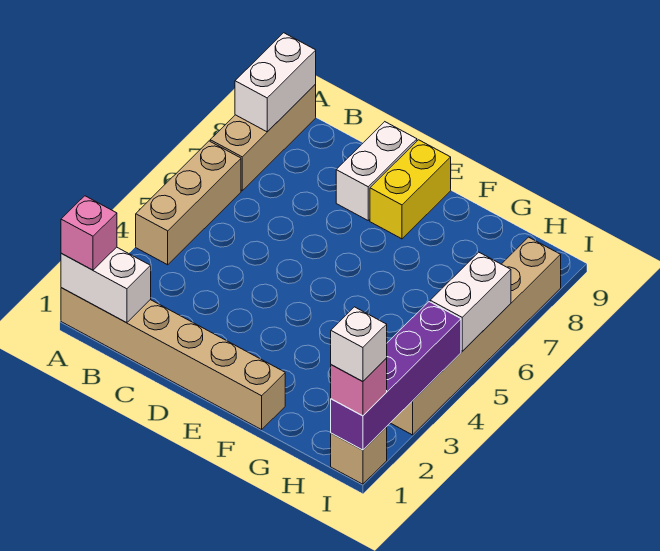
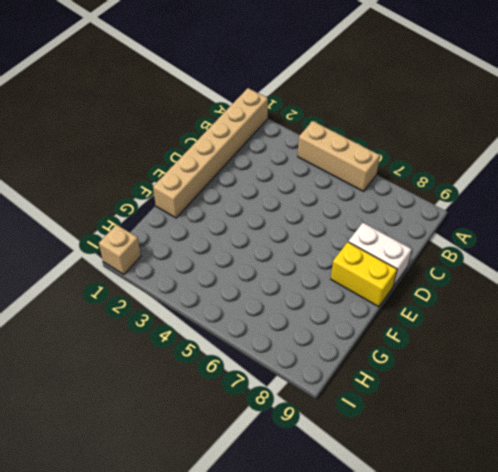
none -> tan 1x3 brick [210,84,316,191]
none -> tan 1x6 brick [391,237,561,435]
none -> white 1x2 brick [61,247,151,323]

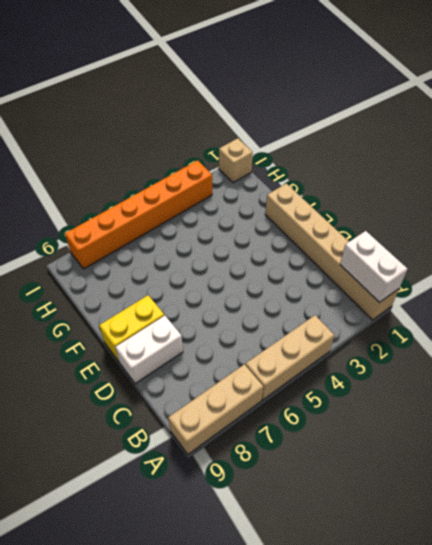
orange 1x6 brick [65,160,212,269] -> tan 1x6 brick [391,237,561,435]
none -> white 1x2 brick [235,33,316,132]
none -> purple 1x4 brick [331,302,461,450]
none -> white 1x2 brick [430,252,511,351]

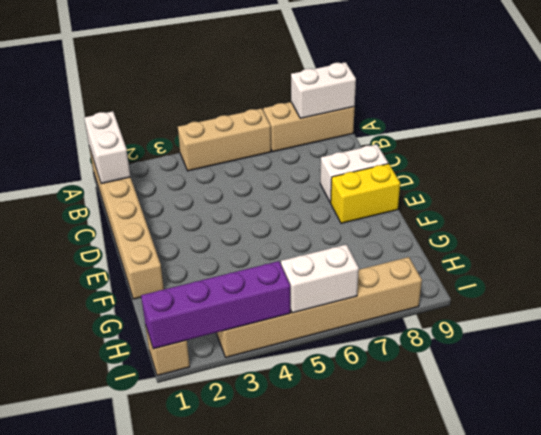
none -> pink 1x1 brick [61,196,117,270]
none -> pink 1x1 brick [331,359,387,416]
none -> white 1x1 brick [331,307,387,382]

